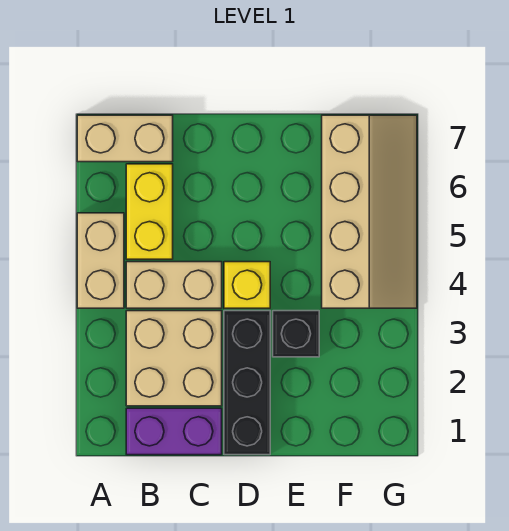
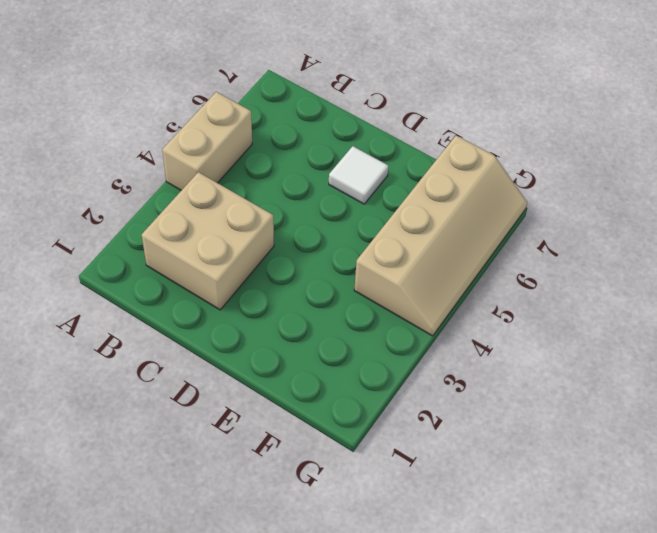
white 1x1 tile [329,146,388,204] -> none
none -> tan 1x2 brick [77,115,173,162]
none -> purple 1x2 brick [126,408,222,455]

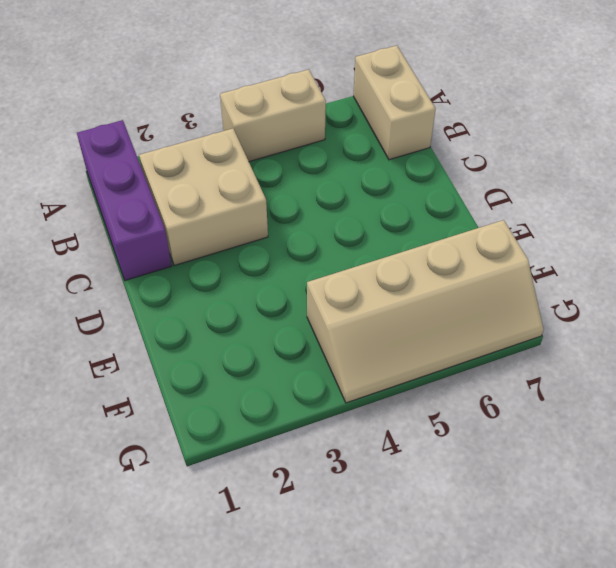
purple 1x3 brick [77,120,172,280] -> purple 1x2 brick [126,408,222,455]
none -> tan 1x2 brick [126,262,222,308]
none -> yellow 1x2 brick [126,164,173,259]

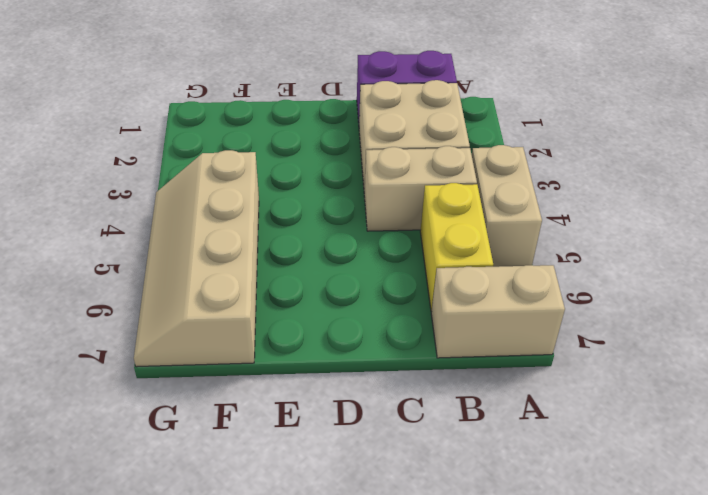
none -> black 1x3 brick [224,311,270,455]
none -> yellow 1x1 brick [224,262,270,308]

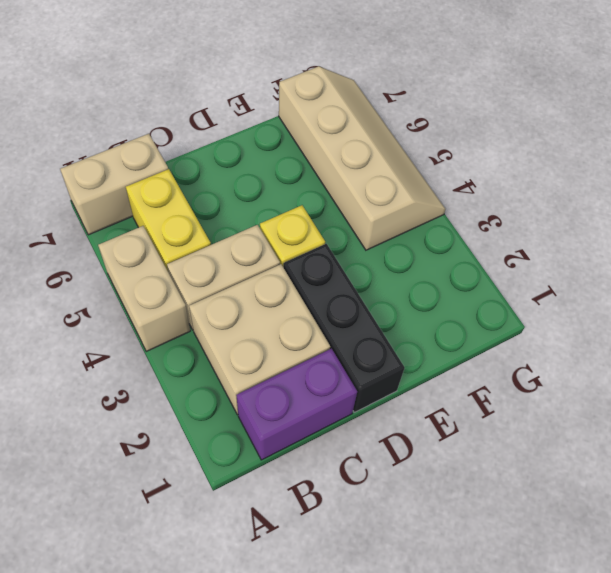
none -> black 1x1 brick [273,311,319,357]

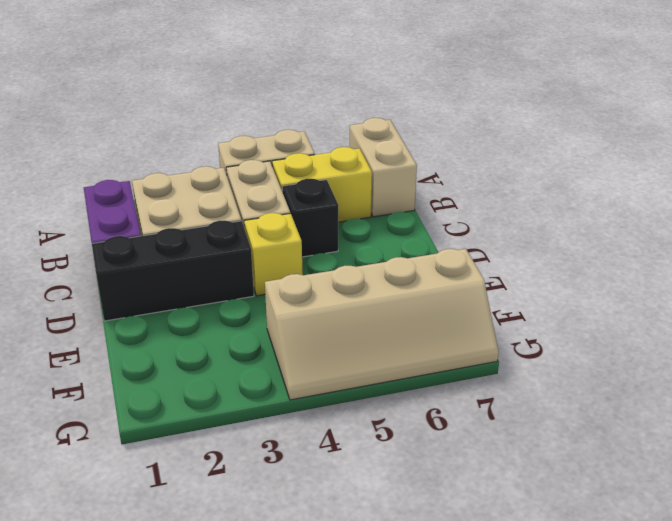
black 1x1 brick [282,179,338,257] -> black 1x1 brick moved to [273,311,319,357]

